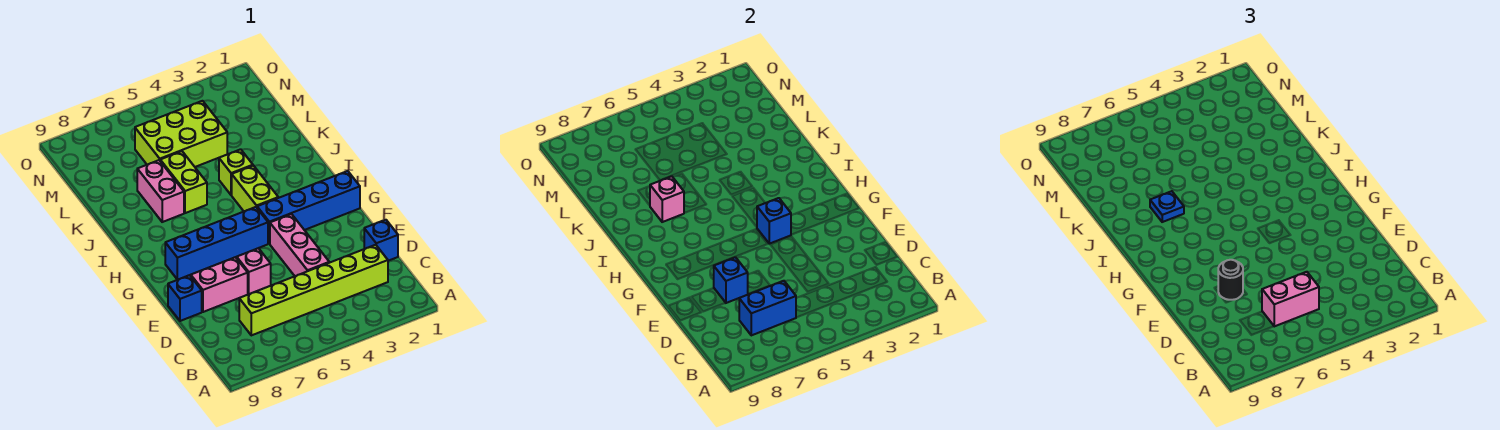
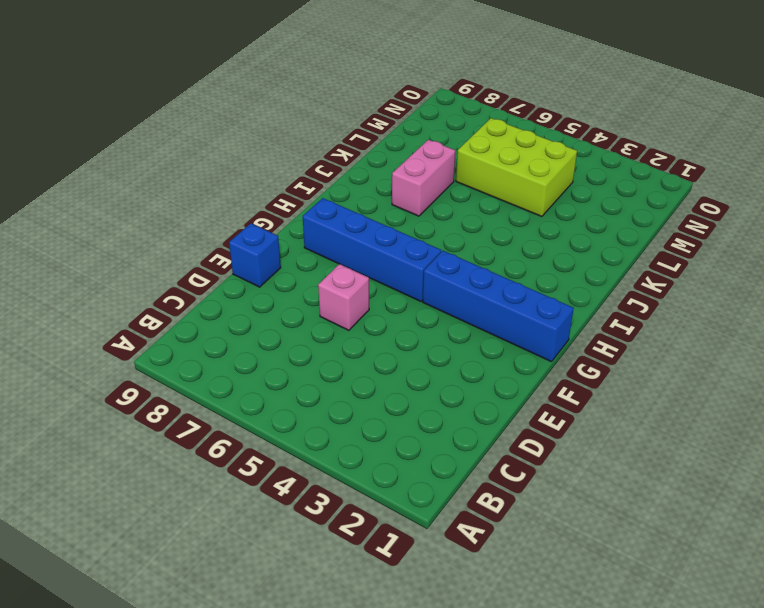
none -> lime 1x6 brick [239,245,388,335]
none -> blue 1x1 brick [364,220,398,261]
none -> pink 1x3 brick [270,214,329,276]

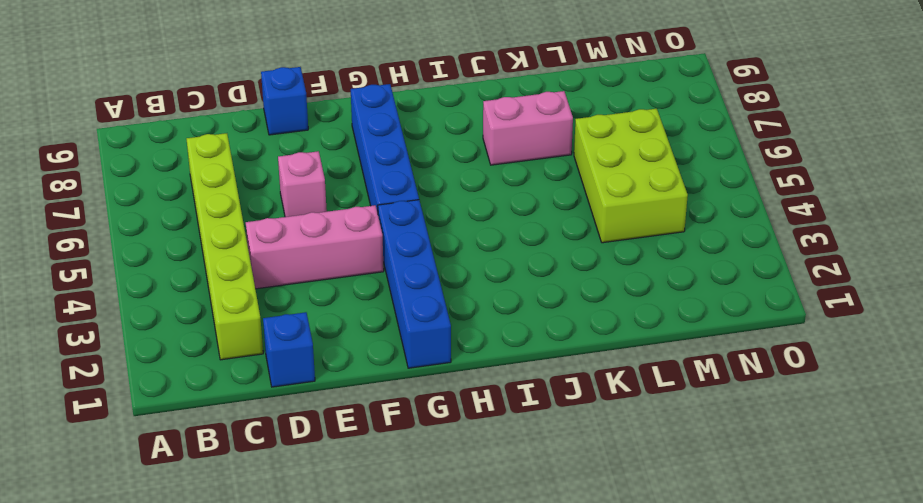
none -> pink 1x2 brick [191,257,248,312]
none -> lime 1x2 brick [232,166,278,211]
none -> lime 1x1 brick [219,149,253,195]

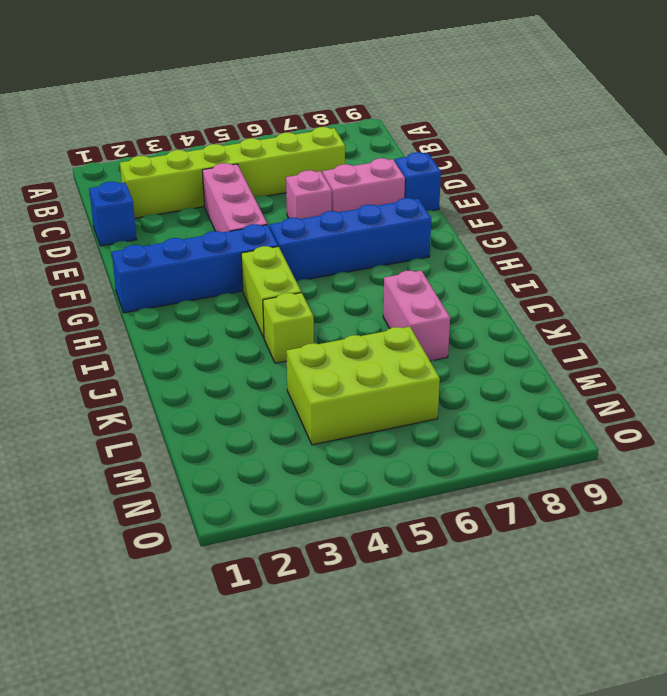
none -> lime 1x2 brick [160,151,207,213]
none -> blue 1x2 brick [739,281,796,335]
none -> blue 1x1 brick [714,257,748,303]

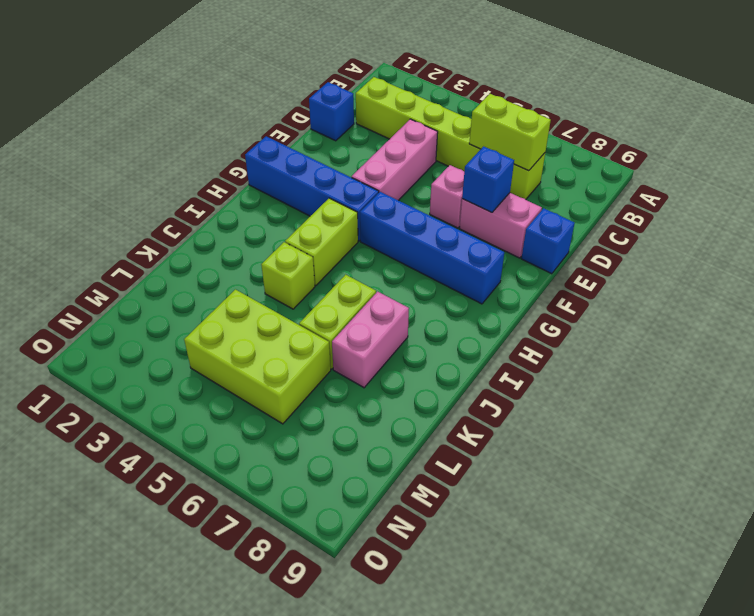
lime 1x2 brick [469,94,551,171] -> blue 1x2 brick [739,281,796,335]
none -> blue 1x1 brick [757,198,791,244]
none -> pink 1x1 brick [650,176,684,222]
none -> pink 1x2 brick [1262,272,1319,326]

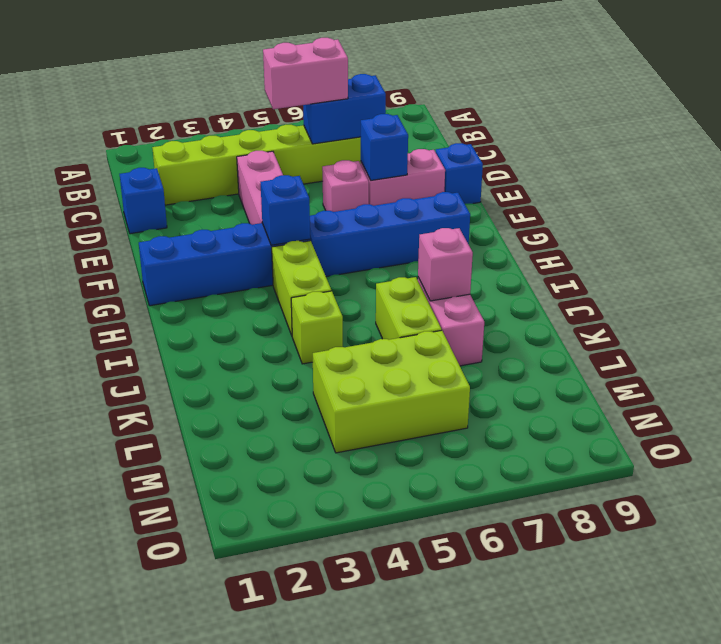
none -> black 1x1 round brick [1218,260,1243,300]
none -> blue 1x1 plate [1150,191,1184,222]

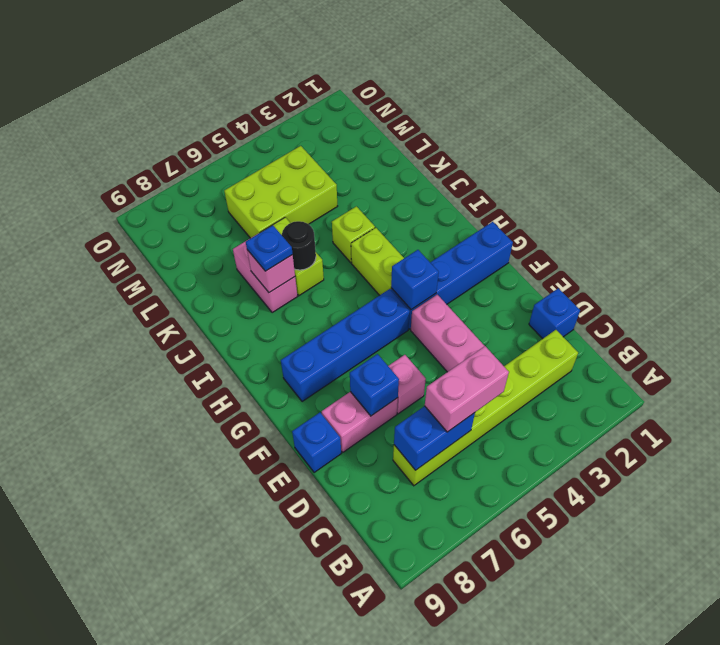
black 1x1 round brick [282,221,316,270] -> black 1x1 round brick moved to [1218,260,1243,300]

